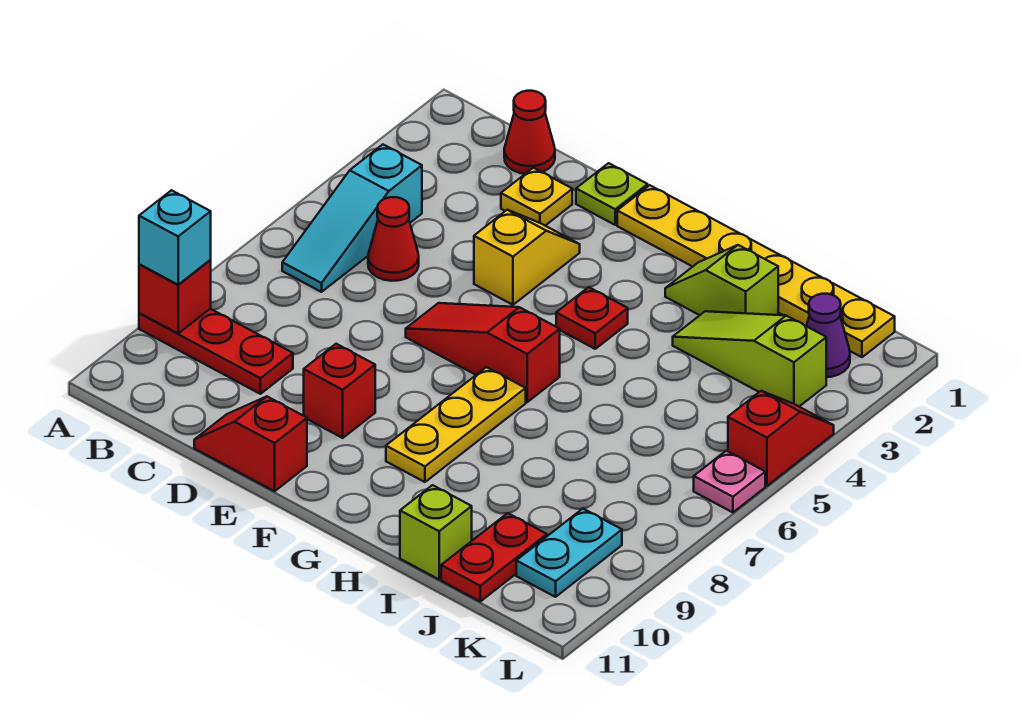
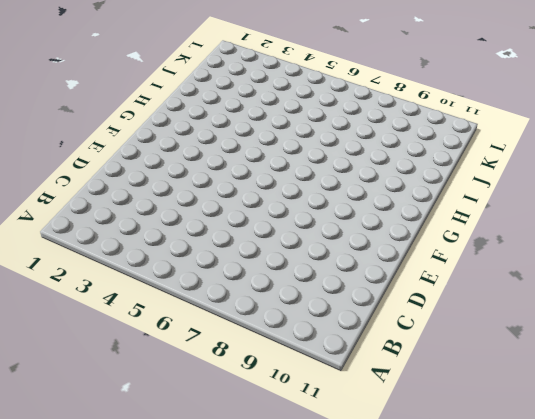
none -> red 1x3 plate [139,309,293,394]
none -> cyan 1x3 slope [282,145,422,292]
none -> red 1x1 cone [504,91,555,174]

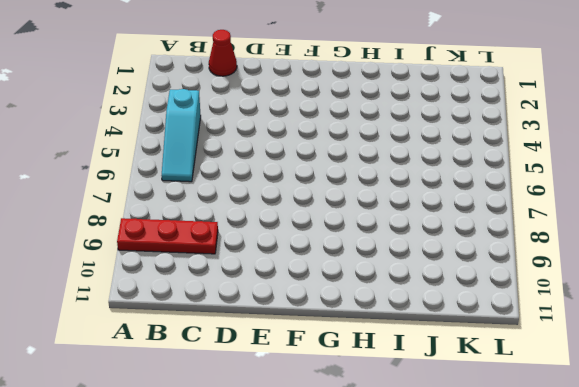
none -> red 1x1 cone [368,197,419,281]
none -> yellow 1x1 plate [501,168,572,226]
none -> red 1x2 slope [194,397,307,491]

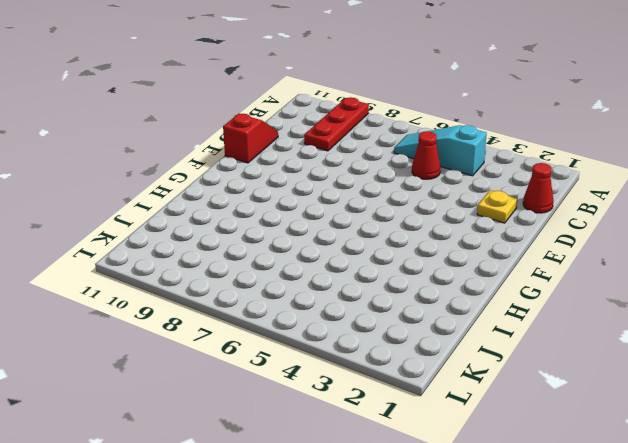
none -> lime 1x1 plate [576,163,648,225]
none -> yellow 1x2 slope [474,210,580,305]
none -> red 1x3 slope [406,303,560,402]

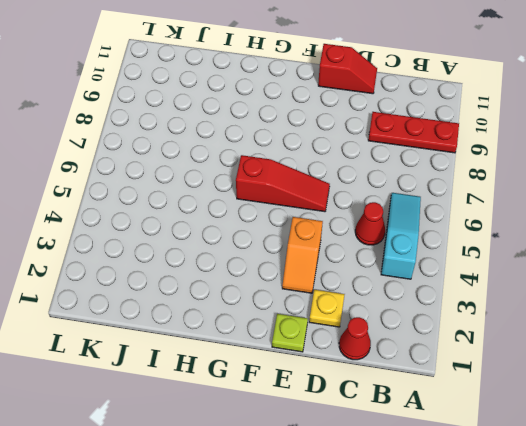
orange 1x2 slope [282,217,323,293] -> yellow 1x2 slope [474,210,580,305]
none -> red 1x1 brick [304,344,375,438]
none -> yellow 1x6 plate [617,185,895,357]
none -> red 1x1 plate [556,287,628,349]

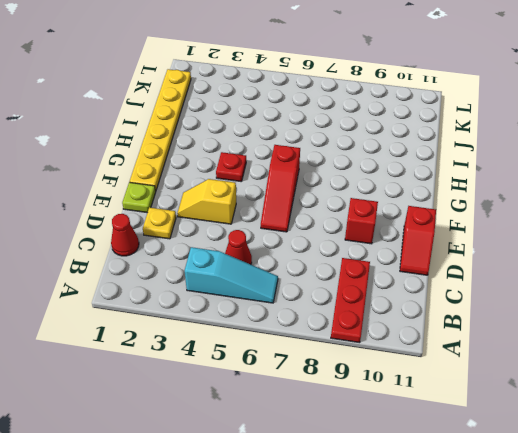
none -> yellow 1x3 plate [386,367,526,482]
none -> lime 1x2 slope [665,245,778,315]
none -> lime 1x3 slope [673,311,826,406]

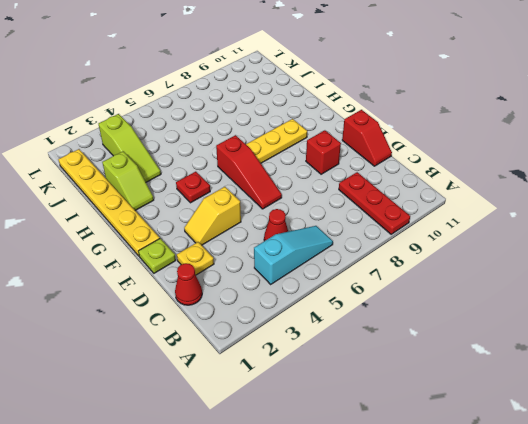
none -> lime 1x1 brick [400,485,472,579]
none -> red 1x2 plate [441,513,547,601]
none -> purple 1x1 cone [807,294,850,377]

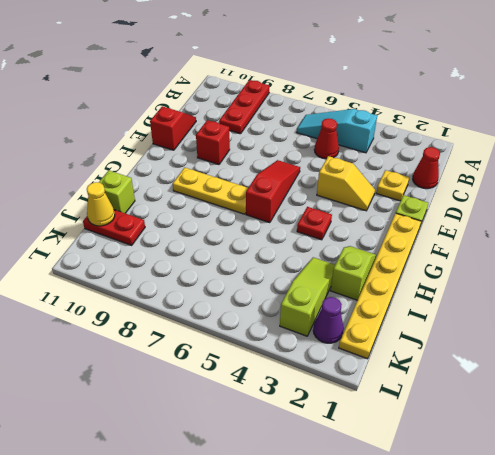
yellow 1x1 cone [87,182,115,226] -> none
none -> cyan 1x2 plate [516,509,622,597]
none -> red 1x2 slope [728,391,834,486]
none -> pink 1x1 plate [694,451,765,512]

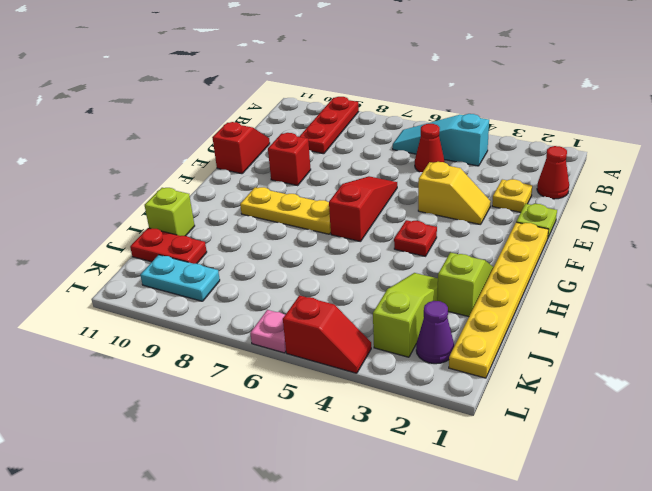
none -> red 1x1 brick [139,260,211,333]
none -> cyan 1x1 brick [139,190,211,285]

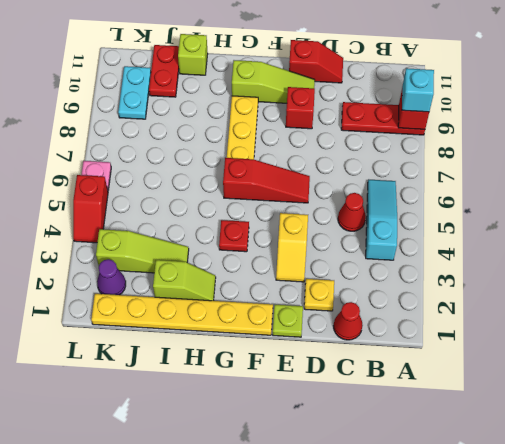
lime 1x3 slope [232,60,315,103] -> none

